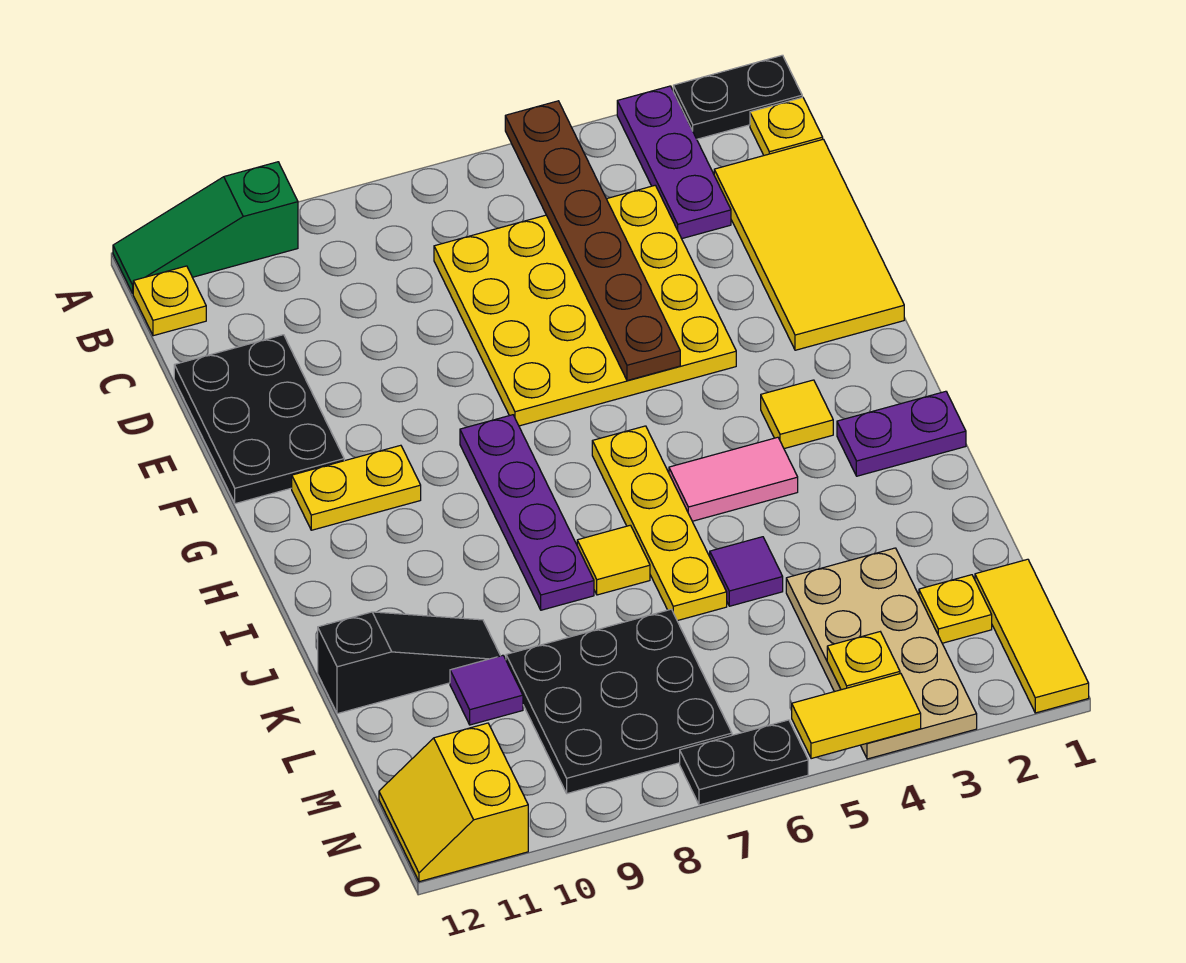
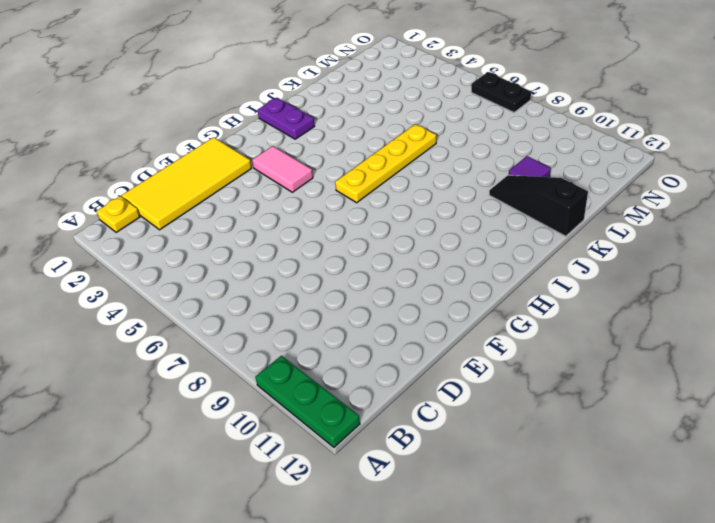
green 1x3 plate [255,356,360,447] -> green 1x3 slope [113,162,298,293]
pink 1x2 tile [252,146,313,192] -> pink 1x2 tile moved to [669,437,798,521]
none -> black 1x2 plate [673,55,802,139]
none -> purple 1x3 plate [617,86,731,239]
none -> yellow 1x1 plate [133,266,206,336]

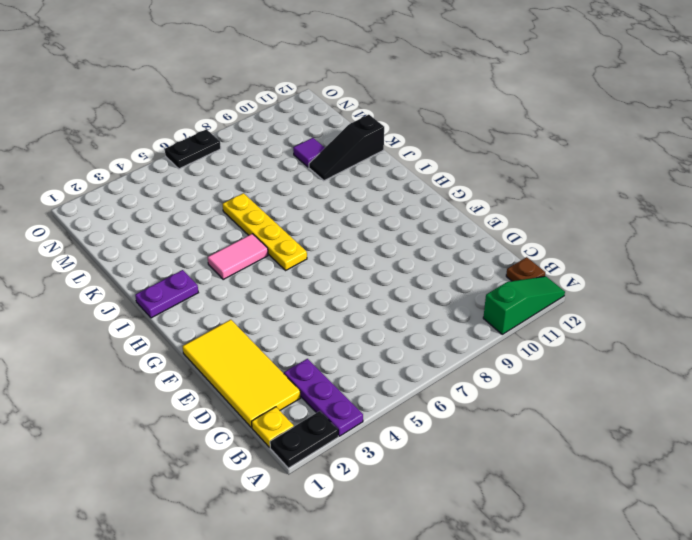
brown 1x1 plate [506,257,545,281] -> yellow 1x1 plate [133,266,206,336]
none -> yellow 4x4 plate [434,185,736,426]
none -> black 2x3 plate [174,335,344,504]
none -> purple 1x4 plate [460,415,594,610]

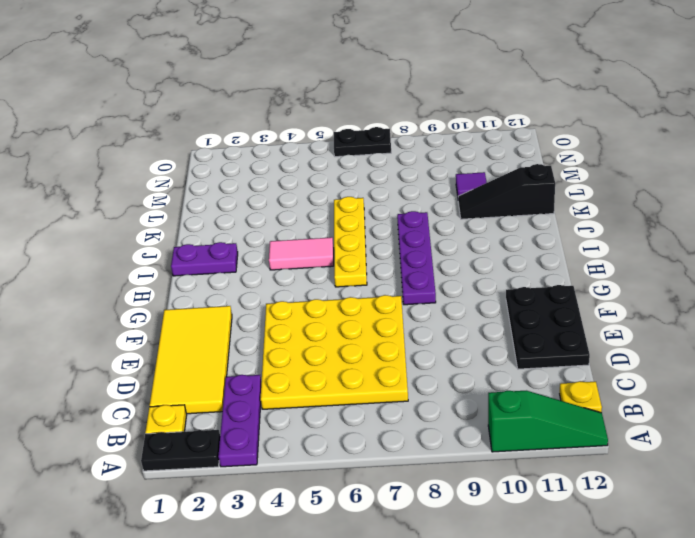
none -> yellow 1x2 plate [292,445,421,530]
none -> yellow 1x1 tile [761,380,833,449]
none -> yellow 1x1 tile [577,525,650,595]

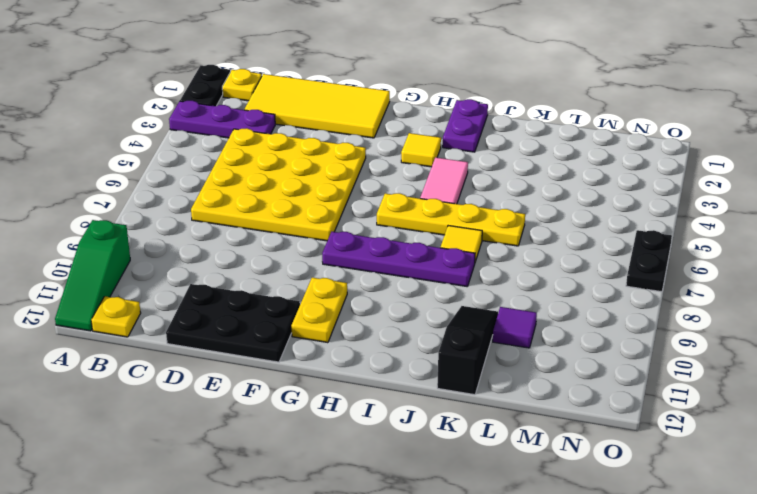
none -> purple 1x1 tile [710,537,783,606]
none -> tan 2x4 plate [786,548,977,759]
none -> black 3x3 plate [506,609,732,794]

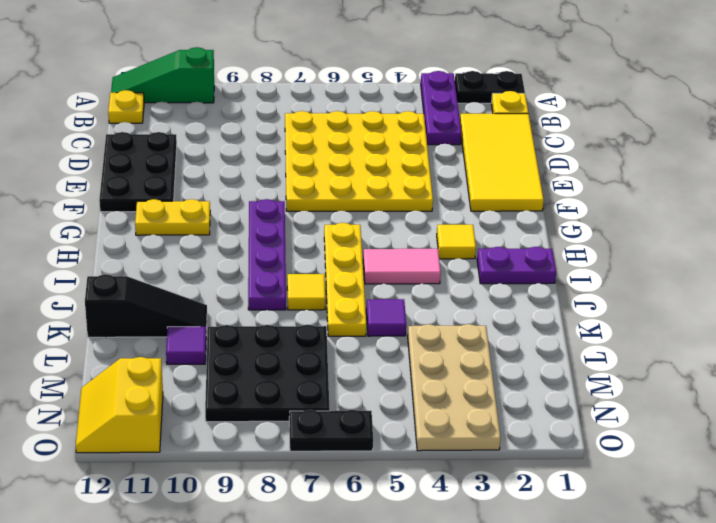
none -> yellow 1x3 tile [975,559,1089,713]
none -> yellow 1x1 plate [919,575,992,643]
none -> brown 1x6 plate [505,101,680,381]

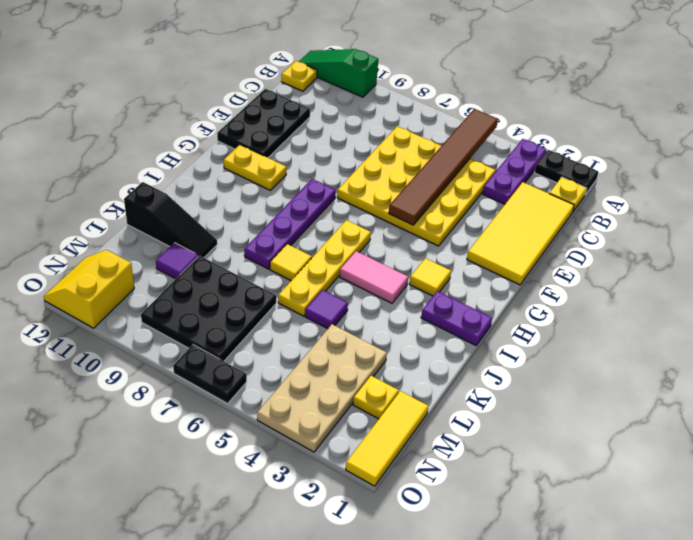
brown 1x6 tile [389,109,498,225] -> brown 1x6 plate [505,101,680,381]
none -> yellow 1x1 plate [827,632,900,690]
none -> yellow 1x2 tile [792,674,921,759]

